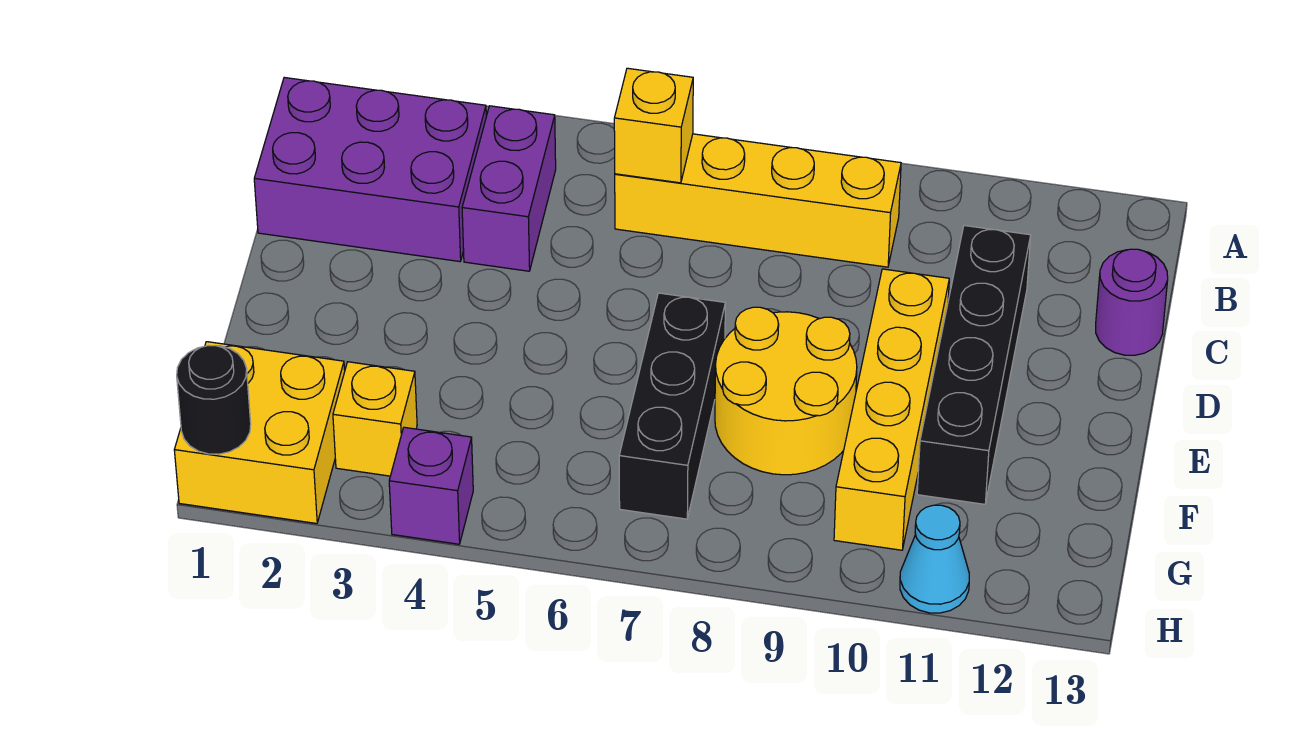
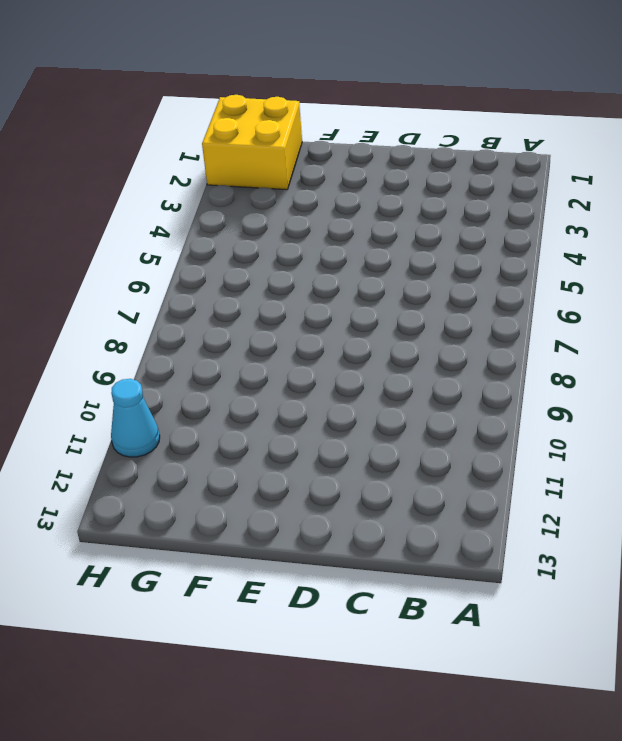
none -> purple 2x3 brick [254,77,486,262]
none -> purple 1x2 brick [462,106,556,271]
none -> yellow 1x4 brick [615,134,901,267]

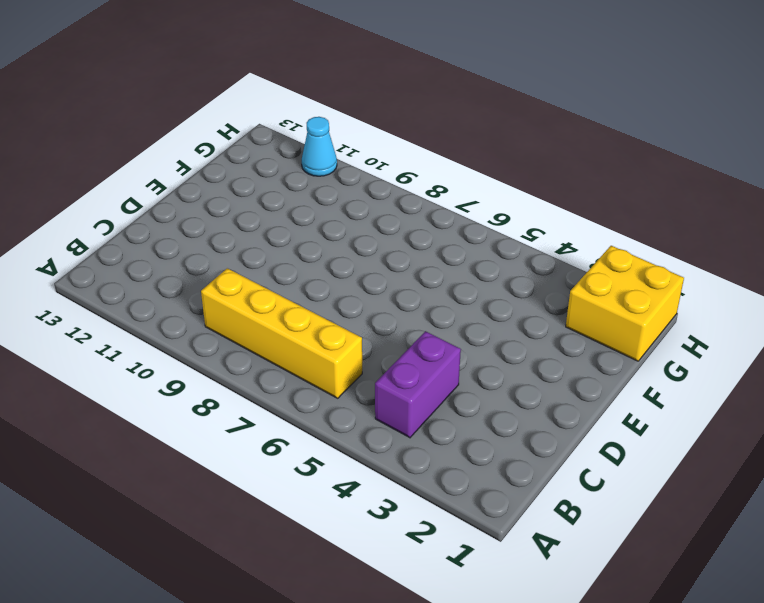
none -> purple 2x3 brick [254,77,486,262]
none -> black 1x4 brick [917,226,1031,504]
none -> purple 1x1 round brick [1096,249,1168,355]

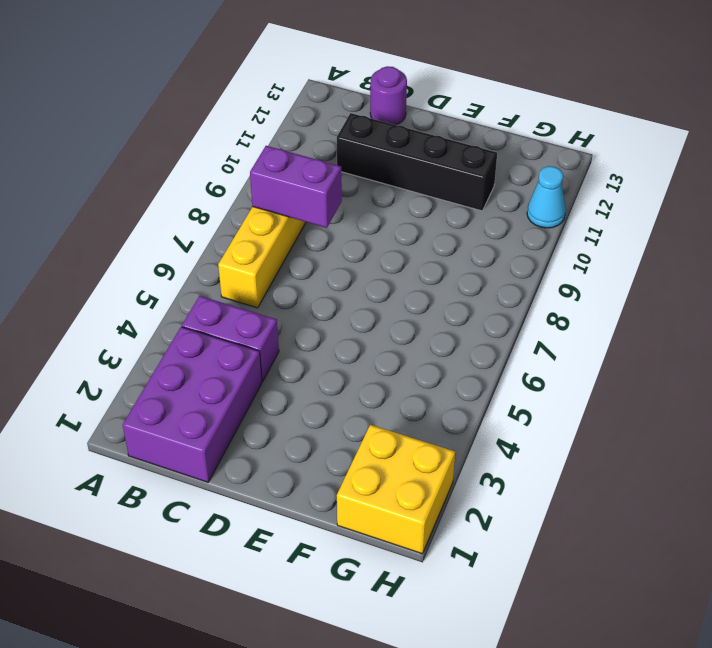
purple 1x2 brick [250,146,342,228] -> none
none -> yellow 1x4 brick [834,269,949,550]
none -> black 1x3 brick [619,293,725,519]
none -> yellow 2x2 round brick [715,307,857,475]

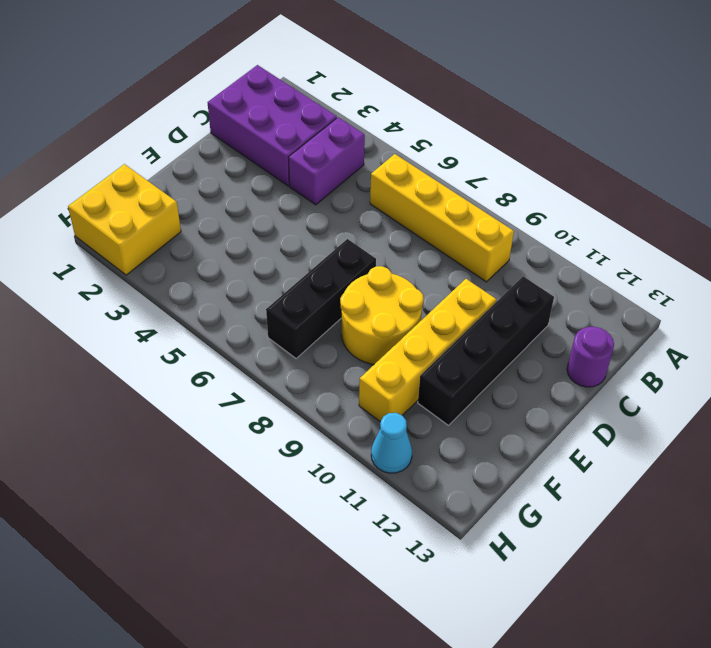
none -> yellow 1x1 brick [333,362,417,476]
none -> purple 1x1 brick [389,427,473,544]
none -> yellow 1x1 brick [614,68,693,183]

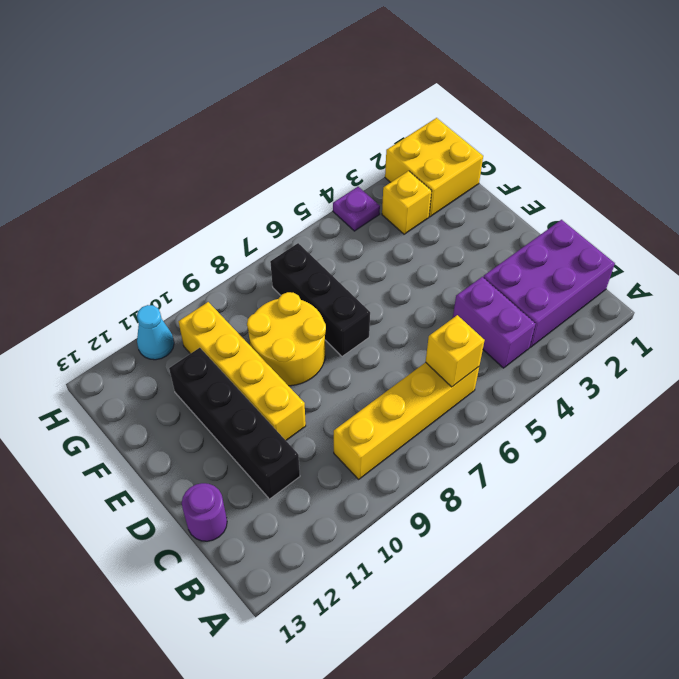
purple 1x1 plate [333,187,380,231] -> purple 1x1 brick [389,427,473,544]
none -> black 1x1 round brick [177,346,251,454]

